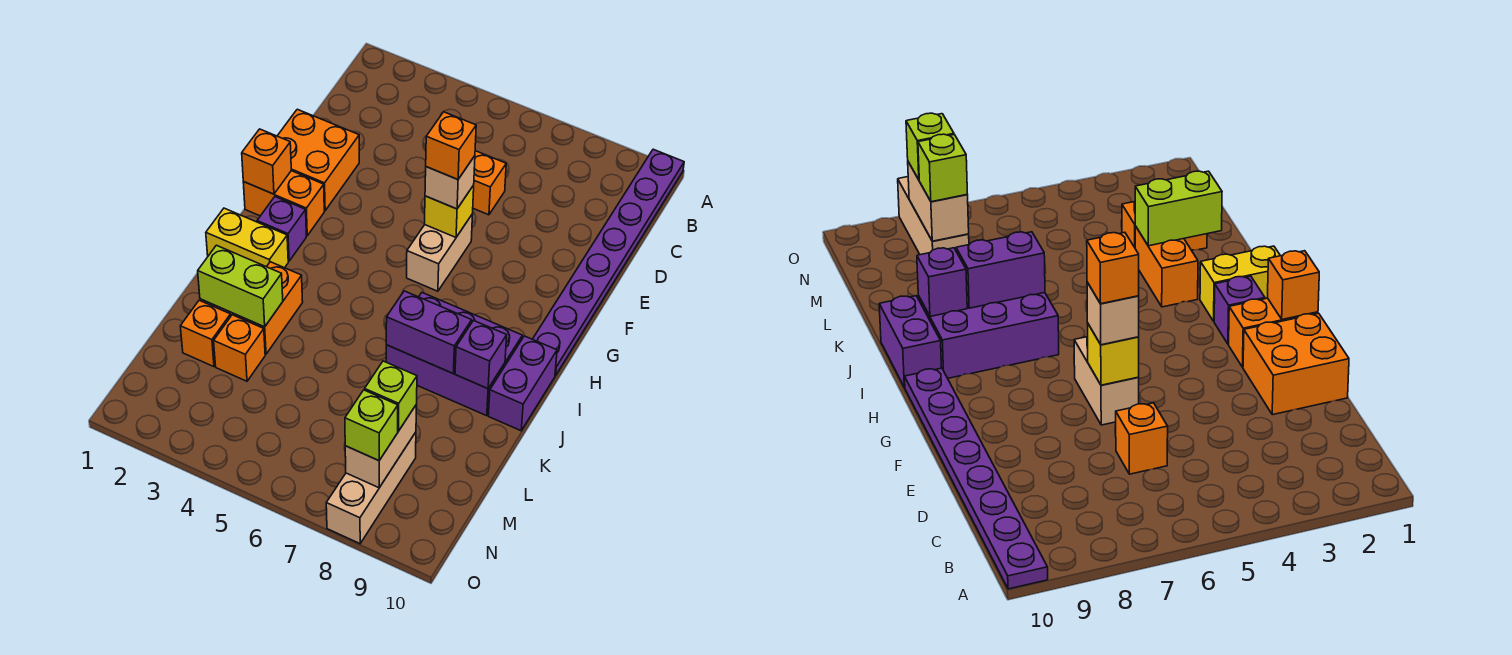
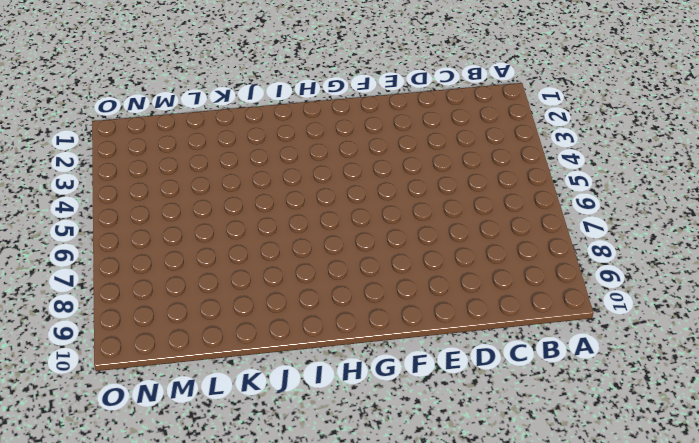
none -> purple 1x8 plate [533,149,684,375]
none -> orange 1x1 brick [473,151,506,215]
none -> orange 2x2 brick [278,109,359,211]

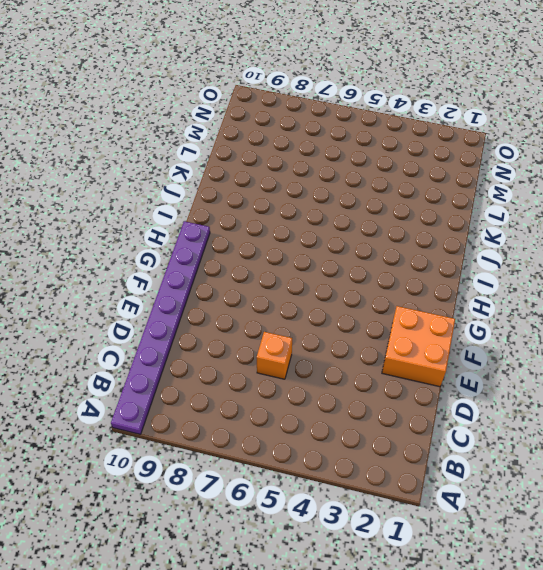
none -> tan 1x2 brick [407,214,473,291]
none -> orange 1x2 brick [243,171,324,236]
none -> purple 1x1 brick [257,197,306,261]

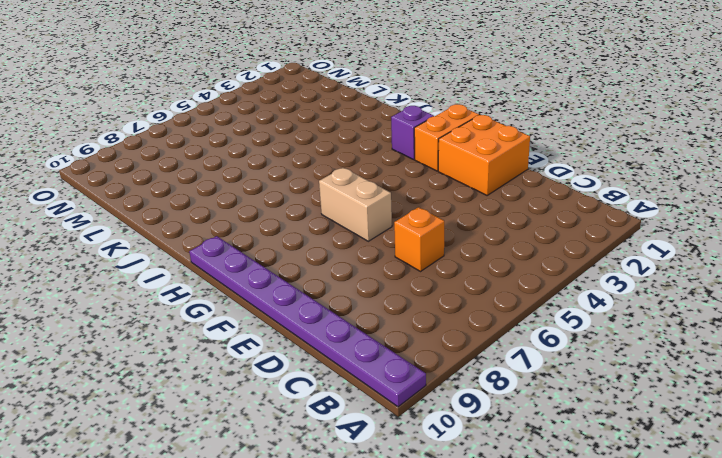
none -> yellow 1x2 brick [206,208,288,268]
none -> purple 2x3 brick [386,293,522,416]
none -> purple 1x2 brick [488,336,557,431]

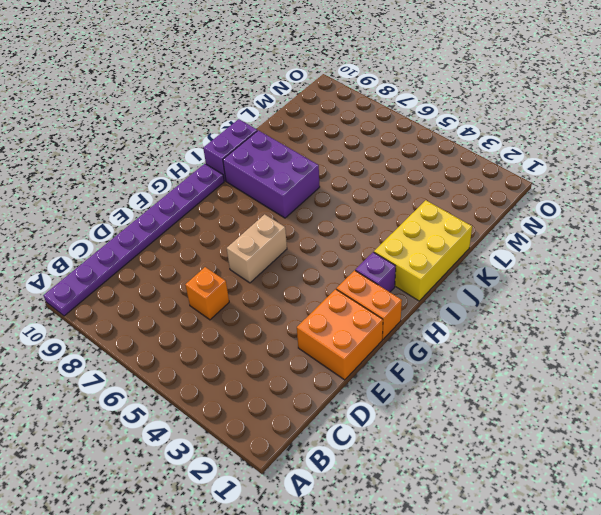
yellow 2x3 brick [374,200,472,301] -> yellow 1x2 brick [206,208,288,268]
none -> orange 1x2 brick [233,262,303,354]
none -> orange 1x1 brick [180,300,231,367]
none -> orange 1x1 brick [214,315,265,381]

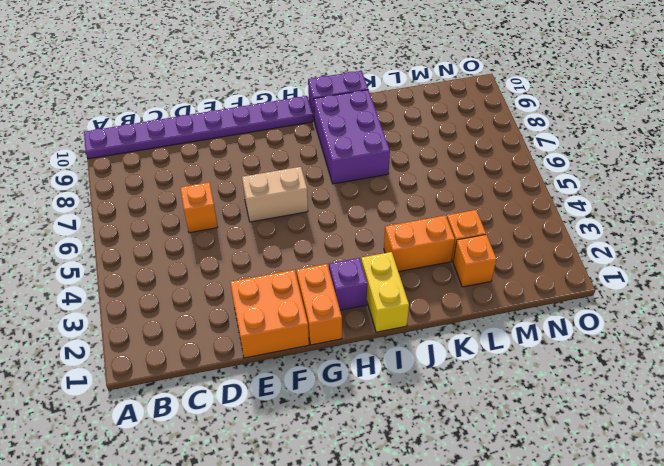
none -> tan 1x3 brick [326,432,416,544]
none -> yellow 1x1 brick [425,185,474,237]
none -> orange 1x1 brick [242,129,291,194]

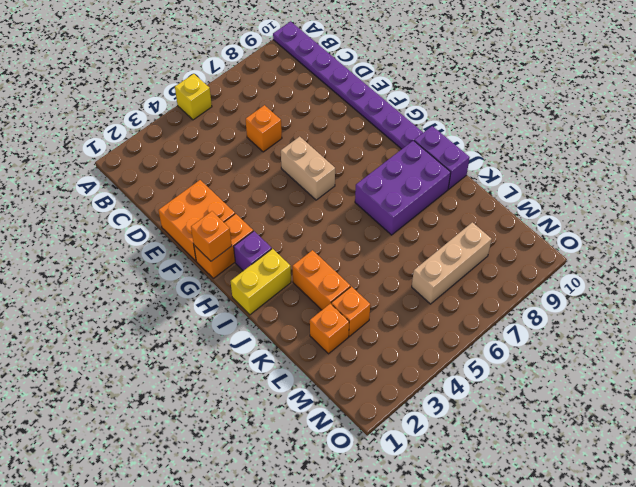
yellow 1x1 brick [175,74,212,120] -> yellow 1x1 brick moved to [425,185,474,237]
tan 1x3 brick [412,222,492,304] -> tan 1x3 brick turned to [326,432,416,544]
none -> purple 1x2 brick [386,291,472,373]
none -> purple 1x1 brick [455,321,507,389]
none -> lime 1x2 brick [198,245,283,327]

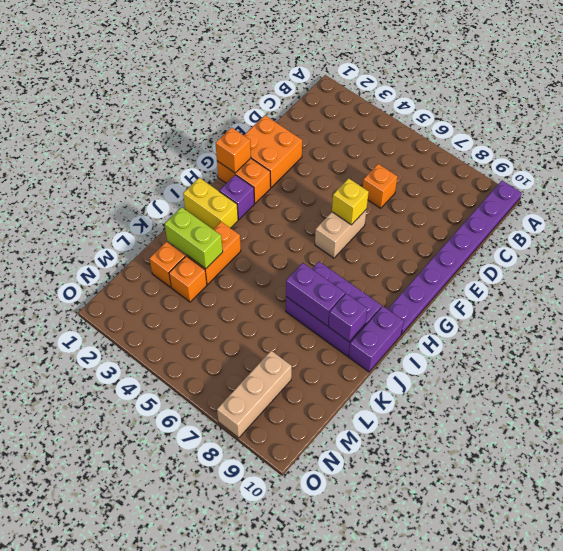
none -> tan 1x2 brick [345,404,417,488]
none -> tan 1x1 brick [425,156,475,209]
none -> lime 1x1 brick [365,361,417,431]

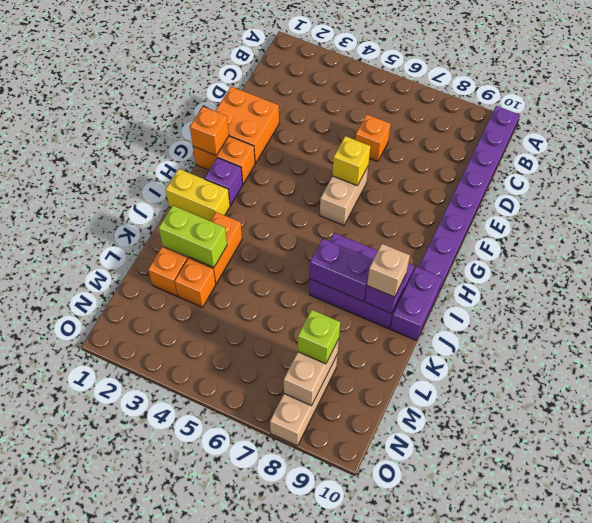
tan 1x1 brick [367,244,410,297] -> tan 1x1 brick moved to [425,156,475,209]
none -> lime 1x1 brick [345,390,398,461]
none -> orange 1x1 brick [426,112,476,179]

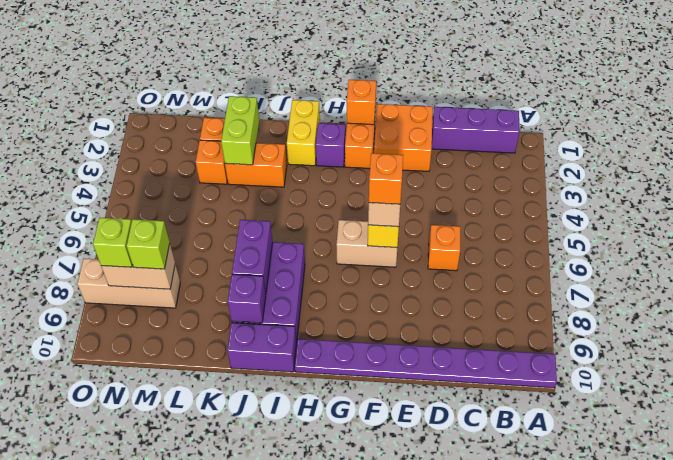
purple 1x3 brick [432,107,520,153] -> none

